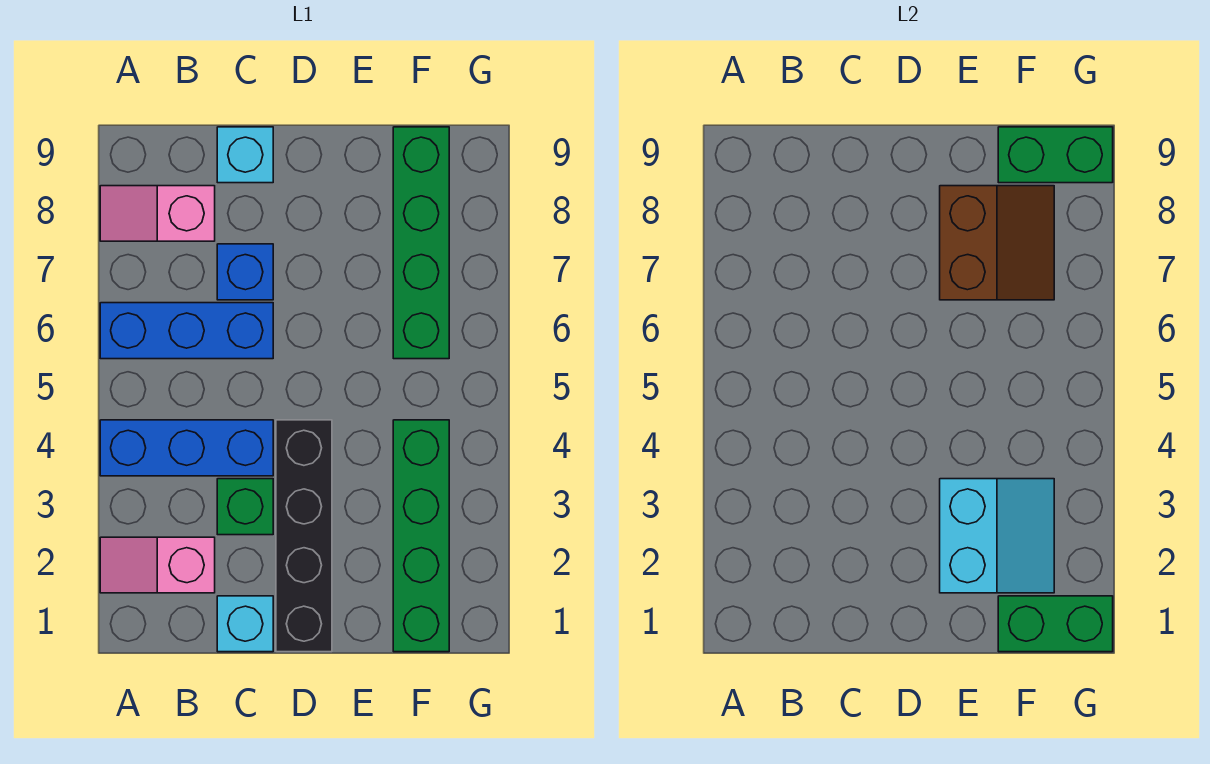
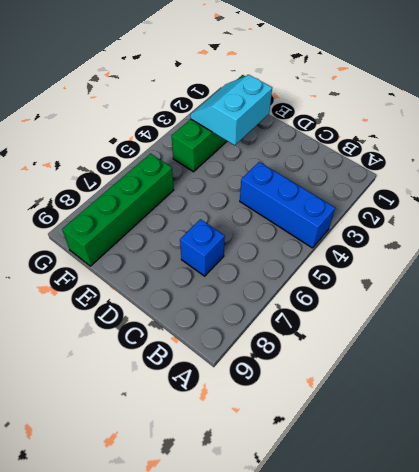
none -> pink 1x2 slope [100,537,215,593]
none -> blue 1x3 brick [100,303,273,359]
none -> pink 1x2 slope [100,186,215,241]

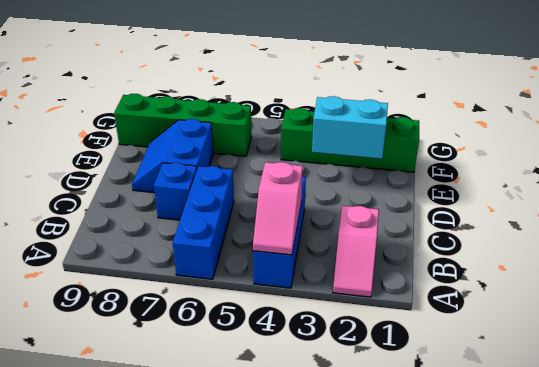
pink 1x2 slope [253,162,303,255] -> pink 1x2 slope moved to [100,186,215,241]
blue 2x2 slope [132,119,213,193] -> none
none -> cyan 1x1 brick [217,596,273,652]
none -> green 1x1 brick [217,479,273,535]
none -> cyan 1x1 brick [217,127,273,183]

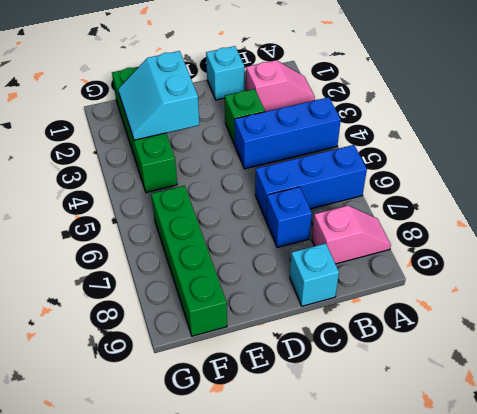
none -> black 1x4 brick [276,420,332,652]
none -> brown 2x2 slope [940,186,1054,300]
none -> green 1x2 brick [998,596,1113,652]

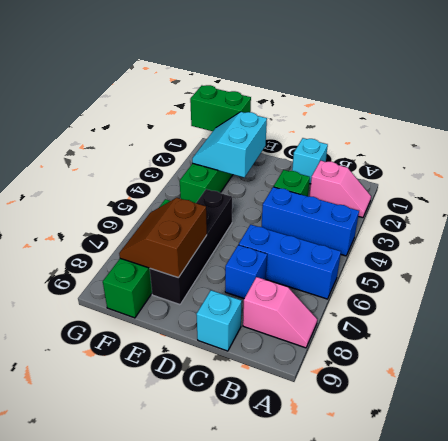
black 1x4 brick [150,189,232,305] -> black 1x4 brick moved to [276,420,332,652]
none -> green 1x2 brick [998,127,1113,183]

